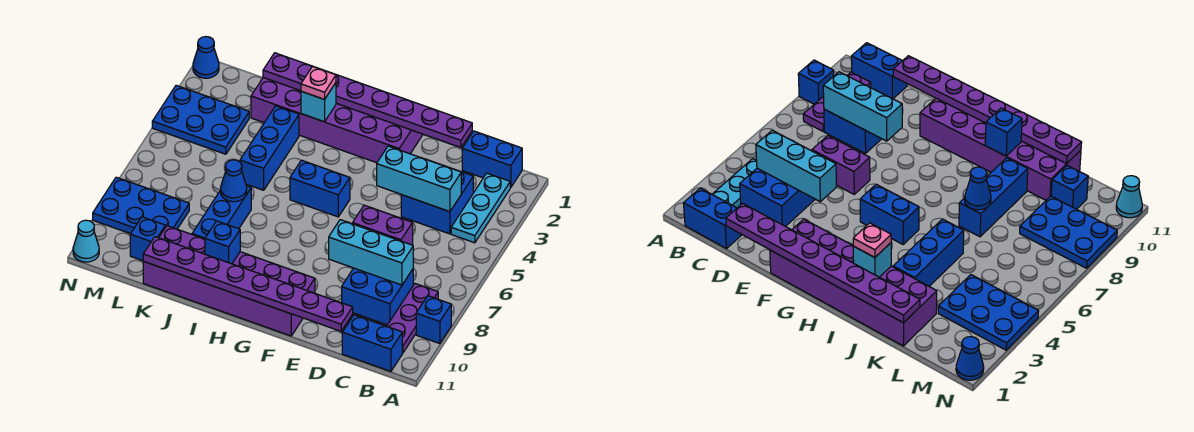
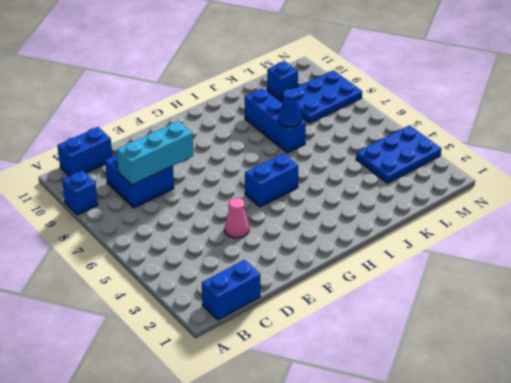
pink 1x1 cone [225,198,249,238] -> none
none -> cyan 1x3 plate [451,173,510,243]
none -> purple 1x3 plate [387,284,438,353]
none -> blue 2x2 brick [401,164,473,234]

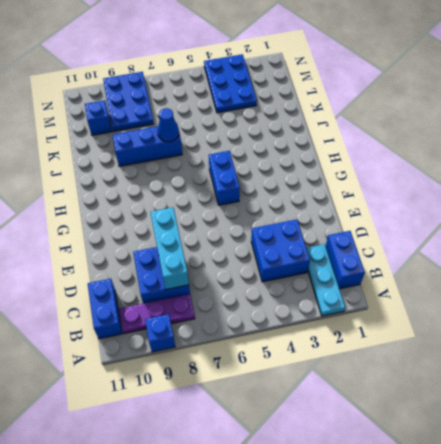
cyan 1x3 plate [306,244,345,316] -> cyan 1x3 plate turned to [451,173,510,243]
none -> purple 1x2 brick [353,205,413,245]
none -> purple 2x6 brick [251,78,423,163]
none -> purple 2x6 brick [143,226,315,336]

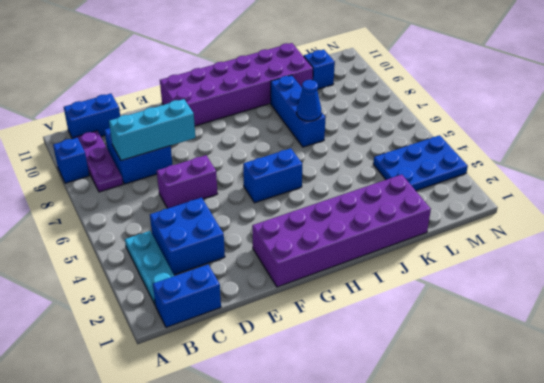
none -> blue 1x3 brick [240,106,299,190]
none -> blue 2x3 plate [93,177,189,234]
none -> blue 1x1 cone [193,37,219,78]

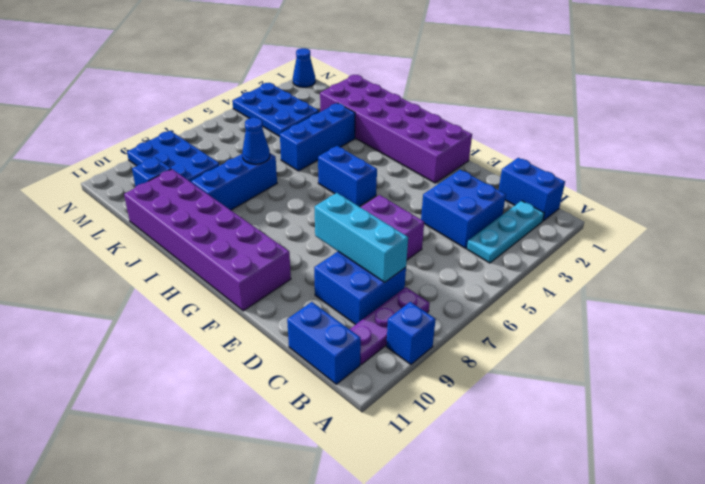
none -> cyan 1x1 cone [73,220,99,262]
none -> cyan 1x3 brick [377,146,461,212]
none -> purple 1x8 plate [263,53,472,148]

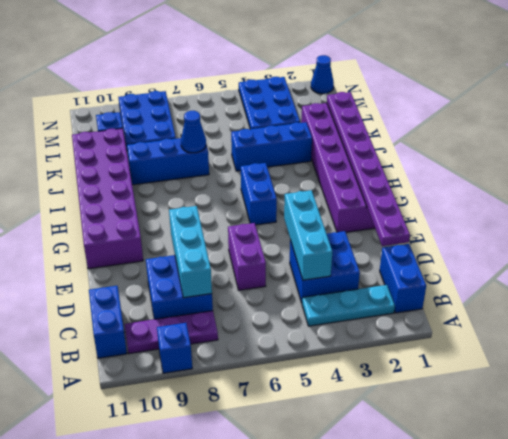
none -> cyan 1x1 cone [73,220,99,262]
none -> purple 1x8 plate [143,237,353,331]
none -> cyan 1x1 brick [301,83,336,122]

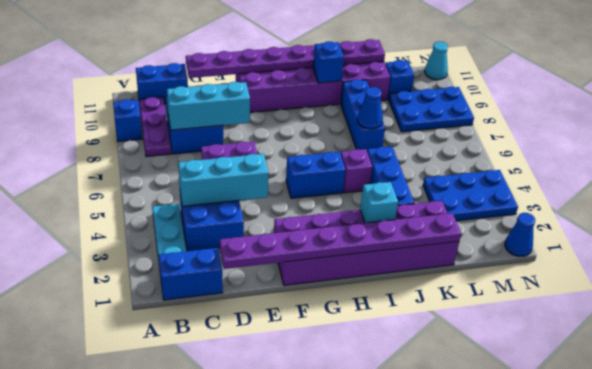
purple 1x1 brick [341,149,372,193] -> none
none -> pink 1x1 plate [301,66,336,99]

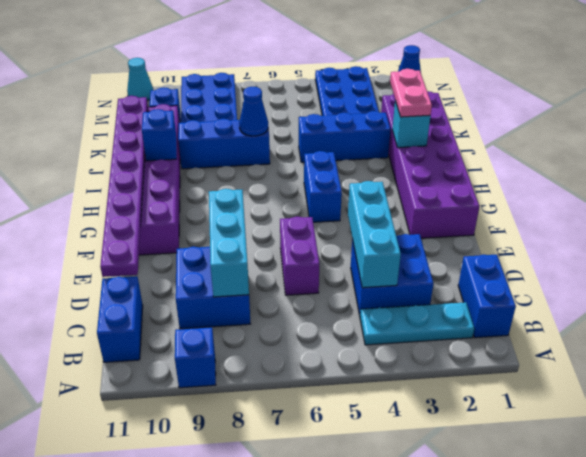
pink 1x2 plate [390,69,432,117] -> pink 1x1 plate [301,66,336,99]
none -> purple 1x3 plate [387,284,438,353]
none -> purple 1x8 plate [263,53,472,148]

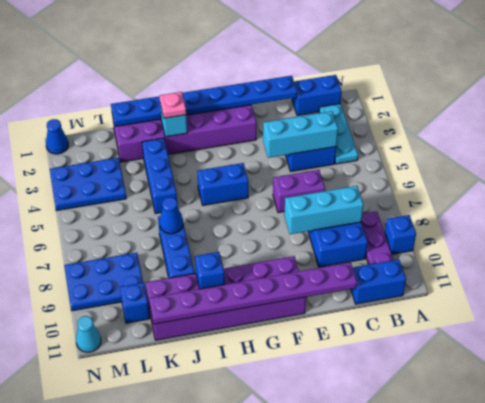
blue 1x8 plate [111,76,297,126] -> purple 1x8 plate [263,53,472,148]

